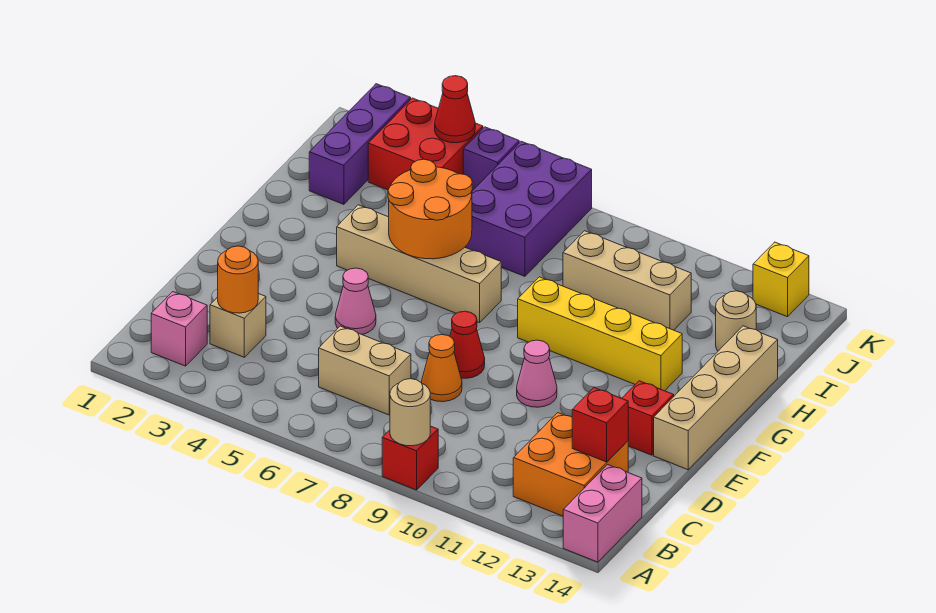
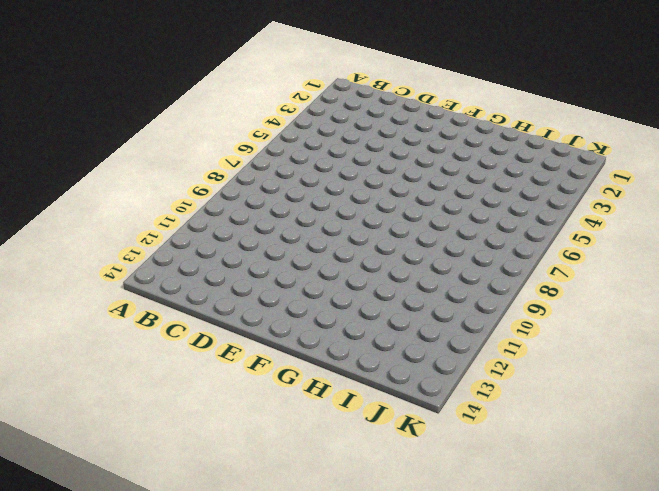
none -> red 1x1 brick [382,426,438,490]
none -> pink 1x2 brick [563,465,642,562]
none -> pink 1x1 brick [151,292,207,366]

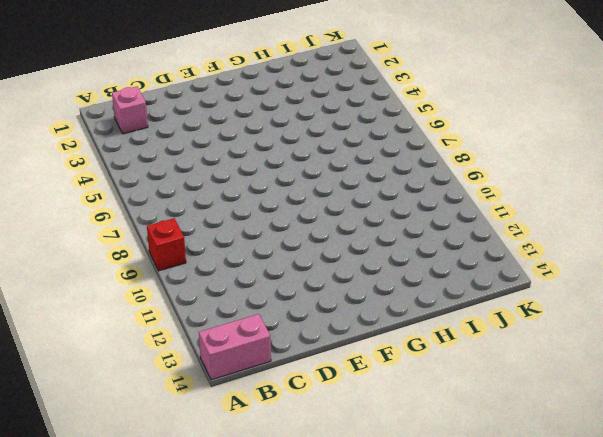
none -> orange 2x2 brick [513,413,628,516]
none -> tan 1x1 brick [210,294,266,357]
none -> tan 1x2 brick [319,326,411,415]

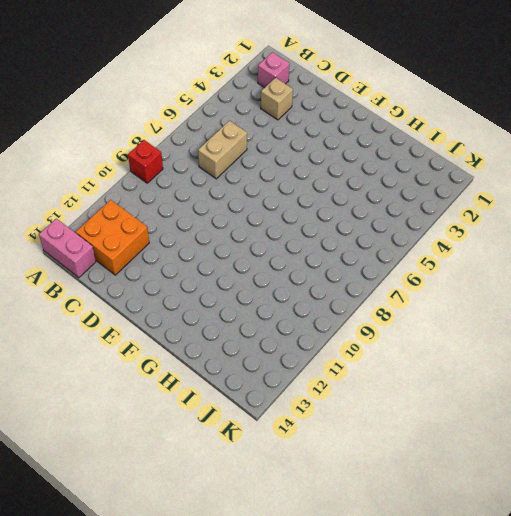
none -> orange 1x1 cone [422,335,462,402]
none -> pink 1x1 cone [335,268,376,334]
none -> red 1x1 cone [450,311,485,378]

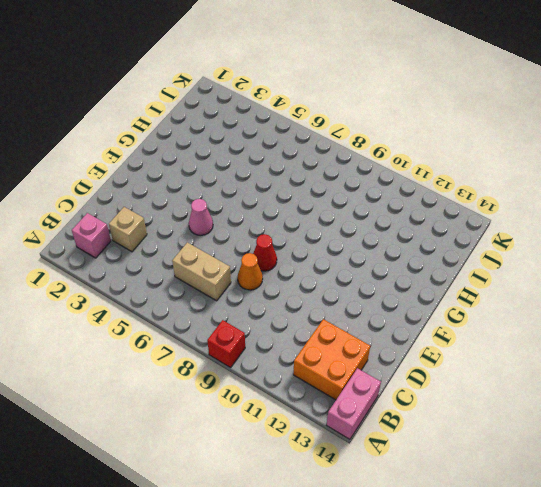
none -> pink 1x1 cone [517,340,557,407]
none -> red 1x1 brick [622,381,674,455]
none -> tan 1x4 brick [654,326,778,470]

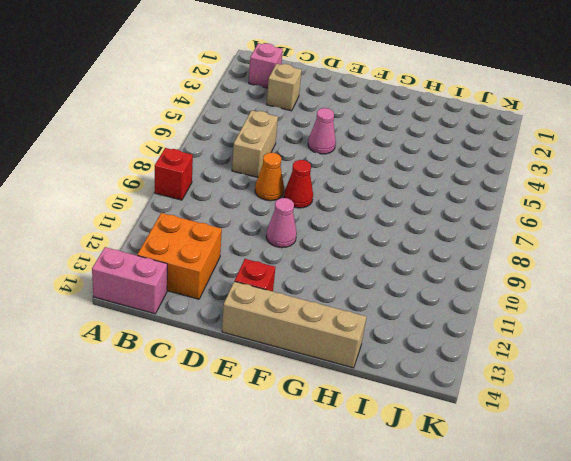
none -> tan 1x4 brick [337,205,501,323]
none -> yellow 1x4 brick [518,277,682,391]
none -> purple 1x3 brick [309,84,411,204]

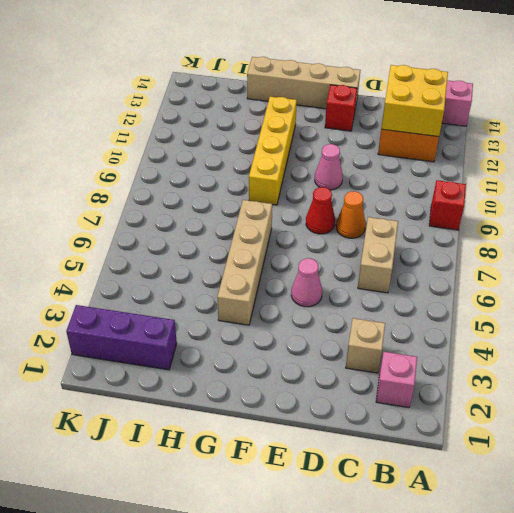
yellow 2x2 brick [381,65,448,137] -> red 1x1 brick [572,388,628,462]
none -> purple 2x3 brick [465,141,592,276]
none -> tan 1x3 brick [563,231,691,330]
none -> tan 1x1 round brick [716,291,756,351]

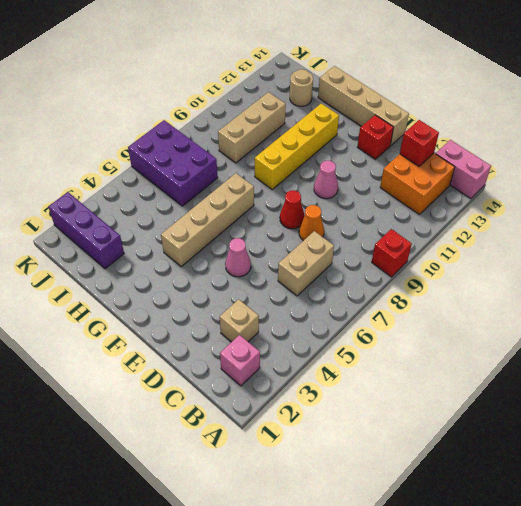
none -> red 2x2 brick [368,98,483,190]
none -> purple 1x1 brick [463,127,519,191]
none -> yellow 1x1 brick [753,242,809,317]

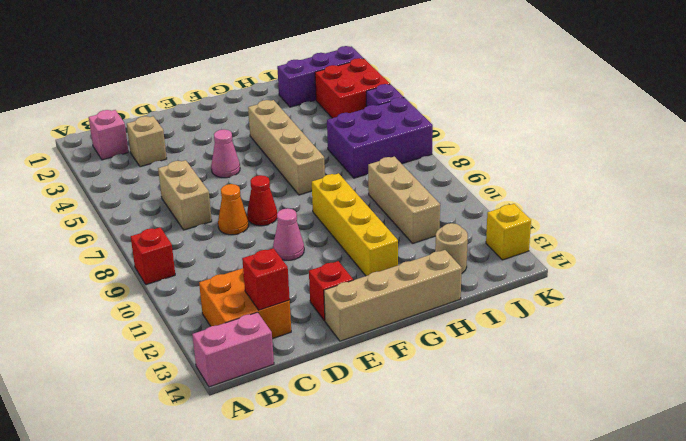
none -> tan 1x1 round brick [390,379,430,446]
none -> orange 1x1 round brick [218,246,258,313]
none -> orange 2x2 round brick [388,159,472,259]

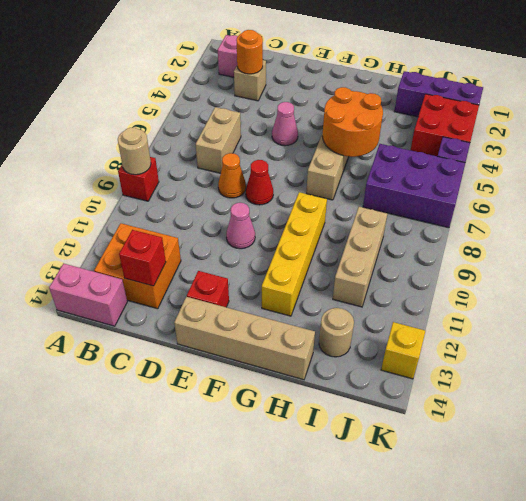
none -> red 1x1 cone [435,76,475,143]

